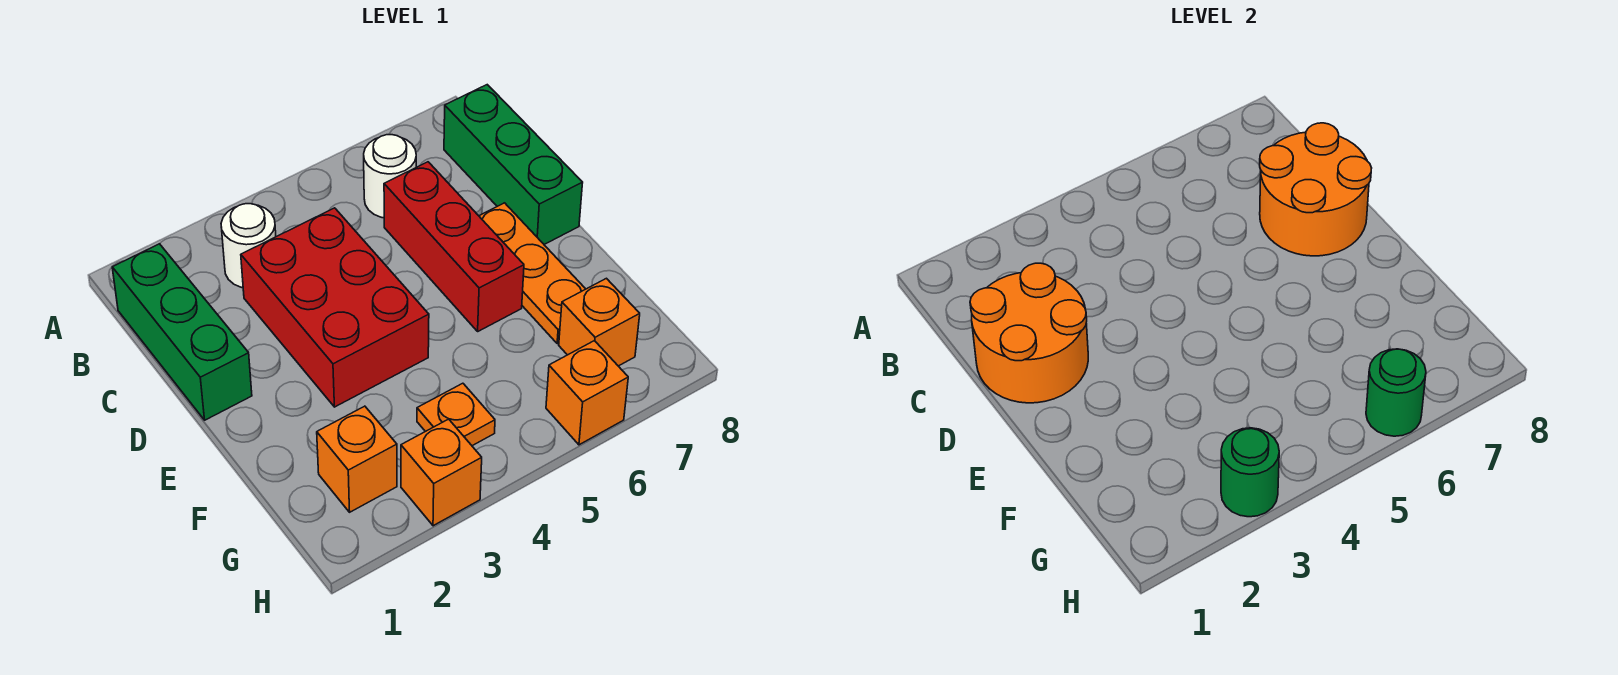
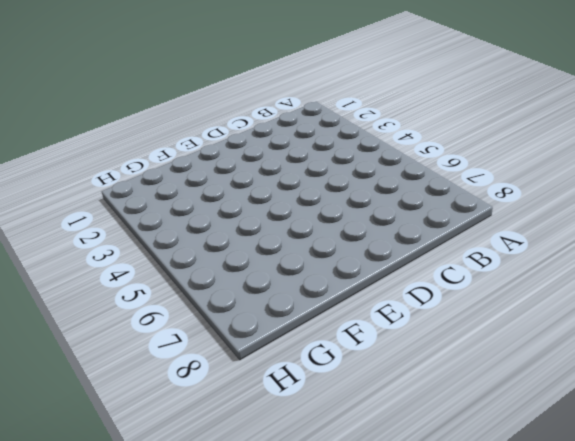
none -> green 1x3 brick [112,244,252,420]
none -> white 1x1 round brick [221,204,276,288]
none -> white 1x1 round brick [364,135,416,218]

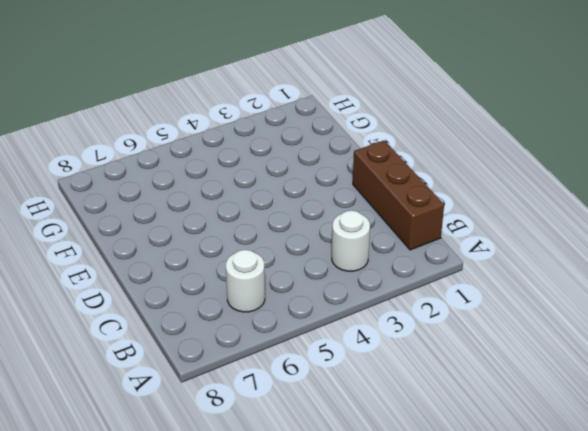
brown 1x3 brick [353,140,444,250] -> green 1x3 brick [112,244,252,420]
none -> green 1x3 brick [444,85,583,244]
none -> red 2x3 brick [241,208,429,407]
none -> red 1x3 brick [384,162,524,331]

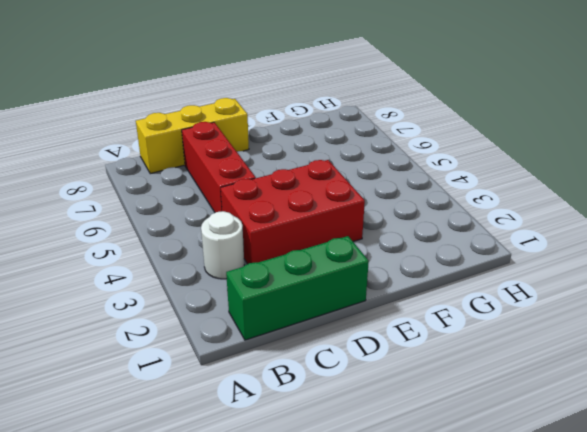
yellow 1x3 brick [136,98,249,174] -> green 1x3 brick [444,85,583,244]
red 1x3 brick [182,122,256,213] -> red 1x3 brick turned to [384,162,524,331]
none -> white 1x1 round brick [364,135,416,218]
none -> orange 1x3 plate [479,203,585,344]
none -> orange 1x1 brick [317,406,397,512]

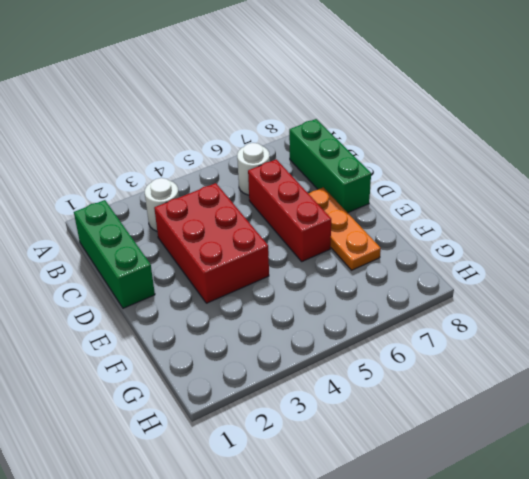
none -> orange 1x1 brick [317,406,397,512]
none -> orange 1x1 plate [417,383,495,446]
none -> orange 1x1 brick [559,278,640,366]

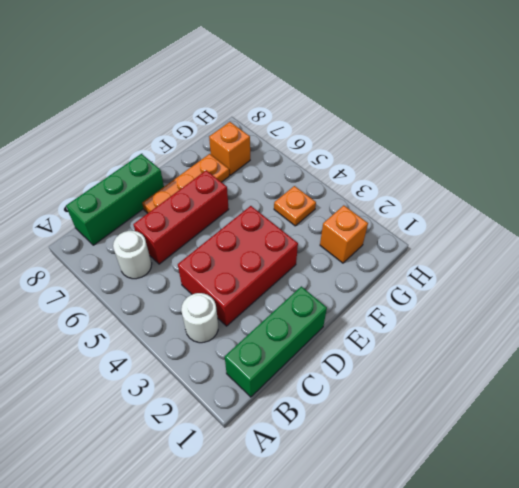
none -> orange 1x1 brick [401,419,482,526]
none -> orange 1x1 brick [546,341,628,445]
none -> orange 2x2 round brick [970,263,1088,403]

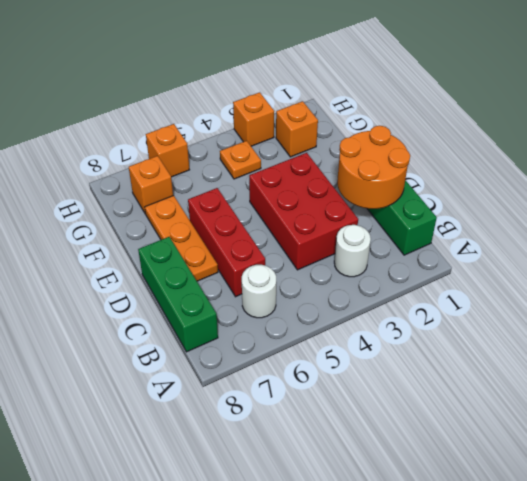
none -> orange 2x2 round brick [1260,123,1371,256]
none -> green 1x1 round brick [1221,428,1279,517]
none -> green 1x1 round brick [1366,349,1426,436]

